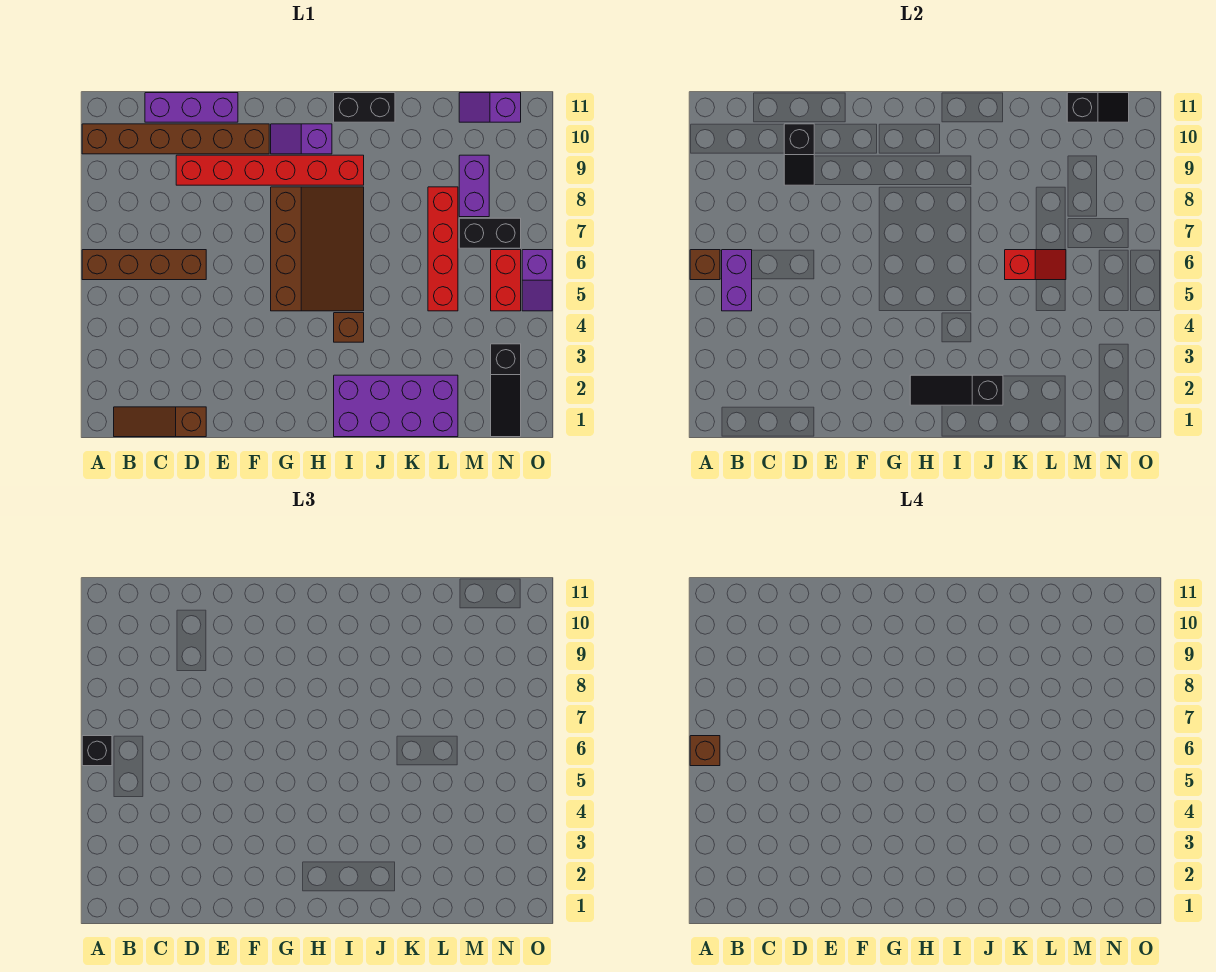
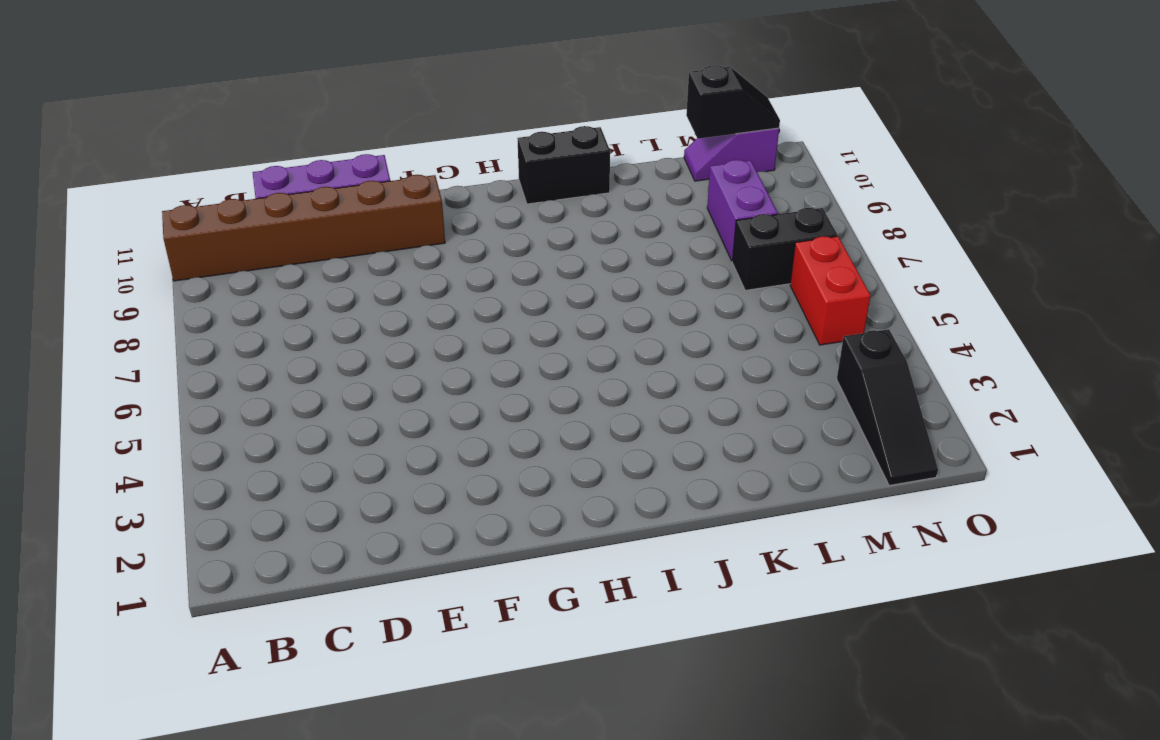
none -> brown 1x4 brick [82,250,206,280]
none -> brown 1x3 slope [114,407,206,437]
none -> red 1x6 brick [176,155,364,185]

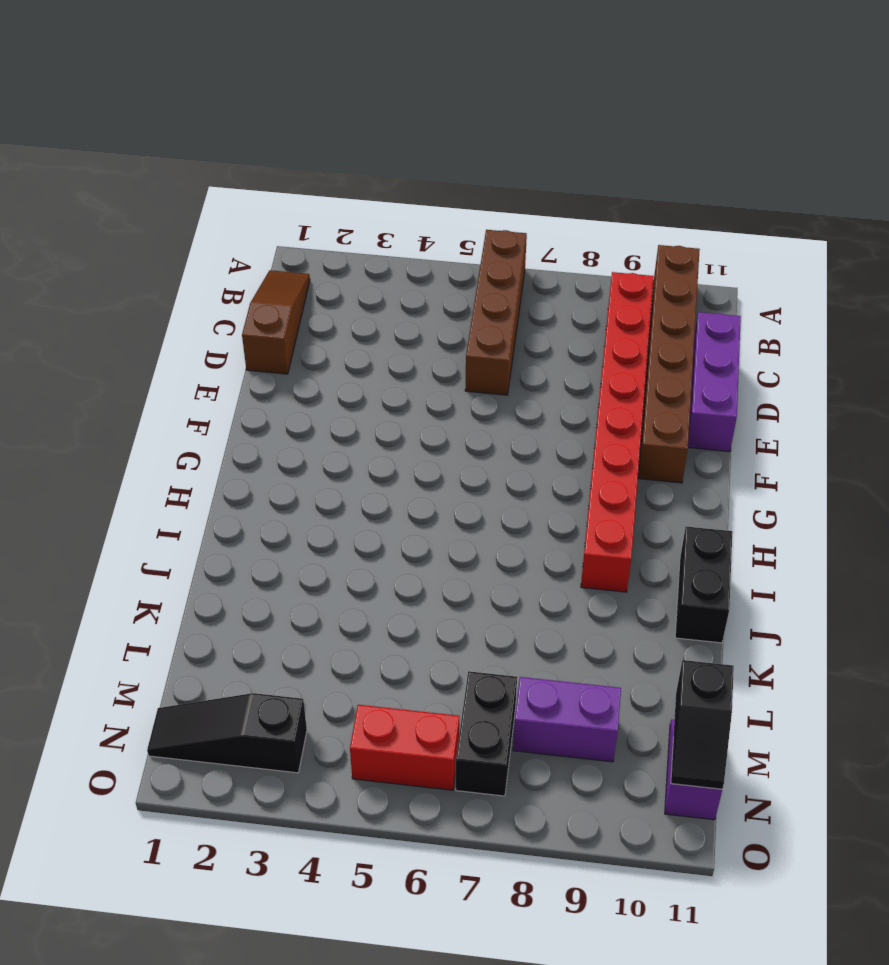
red 1x8 brick [581,272,654,592] -> red 1x6 brick [176,155,364,185]
none -> brown 3x4 slope [271,187,364,311]
none -> purple 1x2 slope [271,124,332,154]
none -> purple 2x4 brick [334,375,458,437]

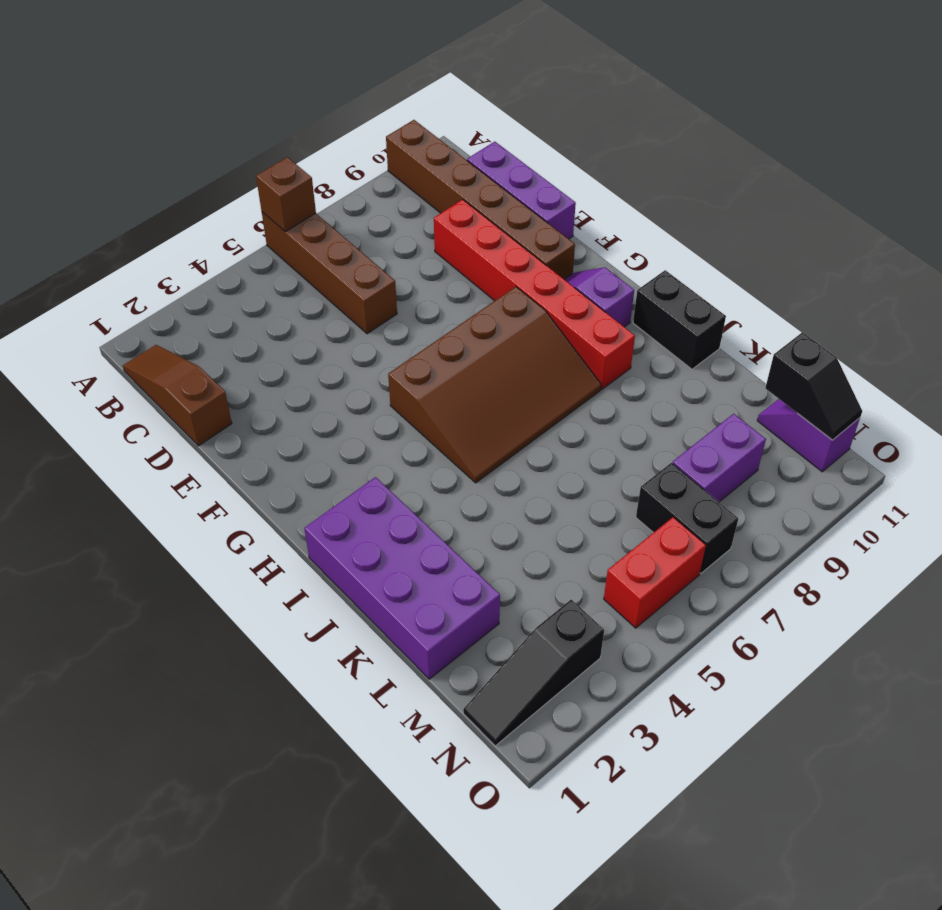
none -> brown 1x1 brick [334,313,364,342]
none -> red 1x4 brick [428,187,458,311]
none -> purple 1x2 slope [522,250,552,311]

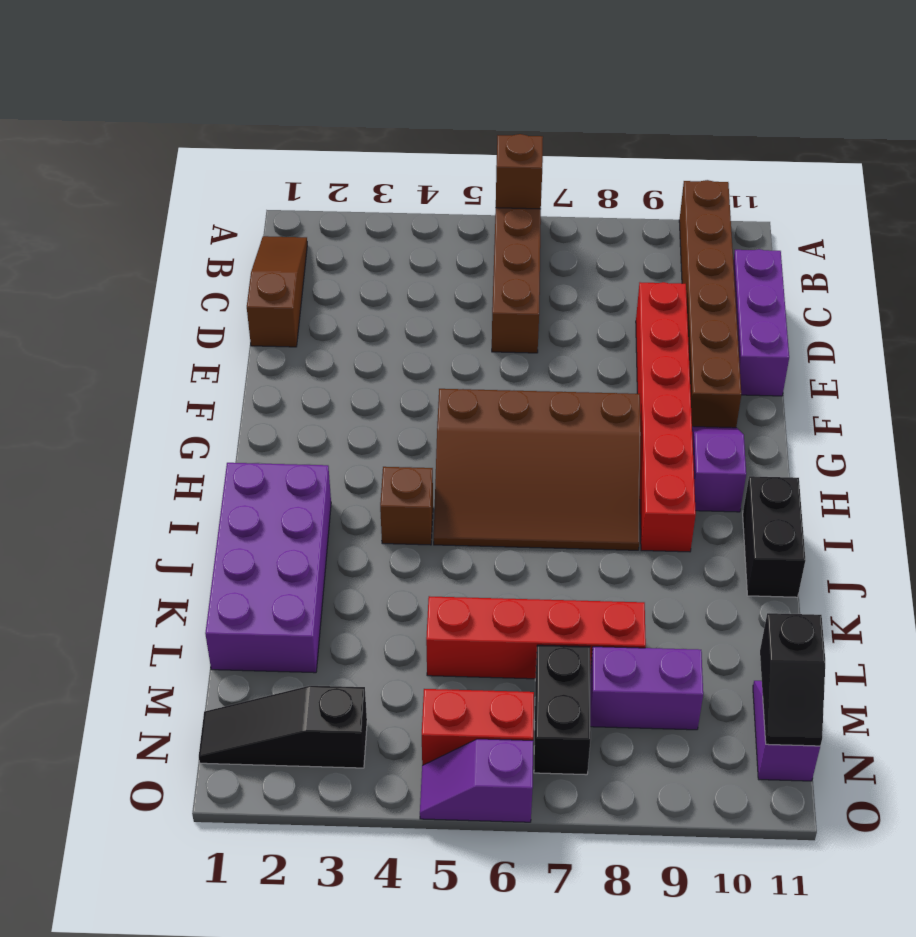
none -> purple 1x2 brick [722,250,752,311]
none -> black 1x2 slope [784,124,814,185]
none -> black 1x3 slope [910,375,1003,405]

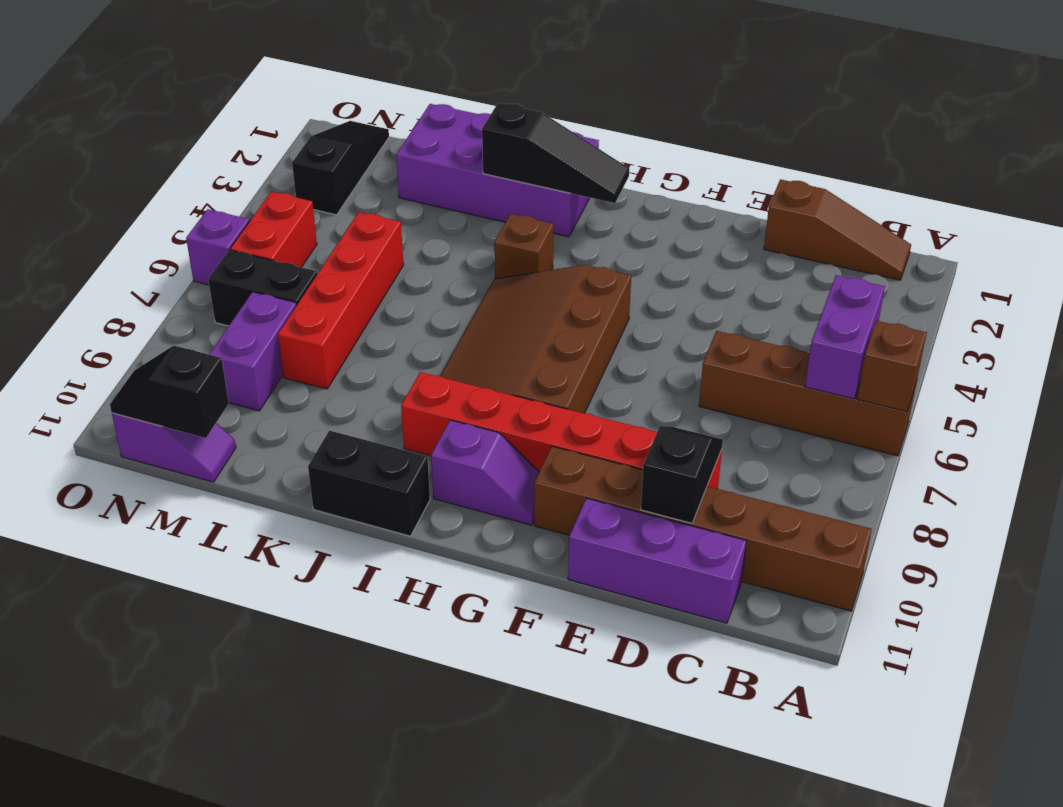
none -> red 1x2 slope [1005,250,1066,280]
none -> black 1x1 brick [82,736,112,766]
none -> brown 1x1 brick [690,736,720,766]

